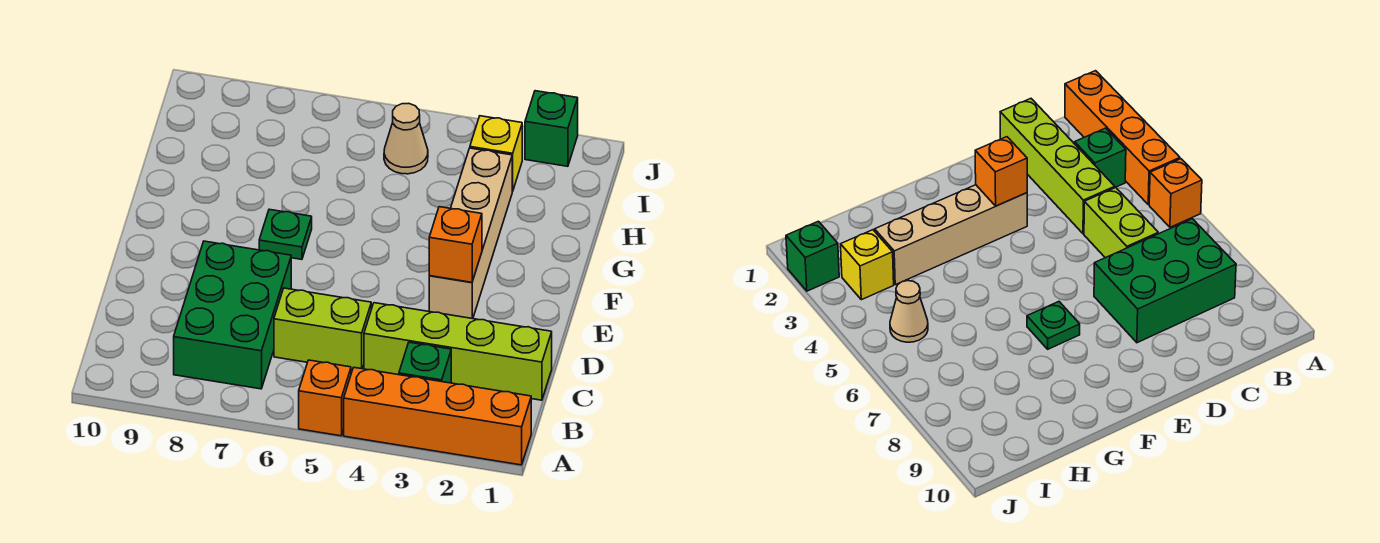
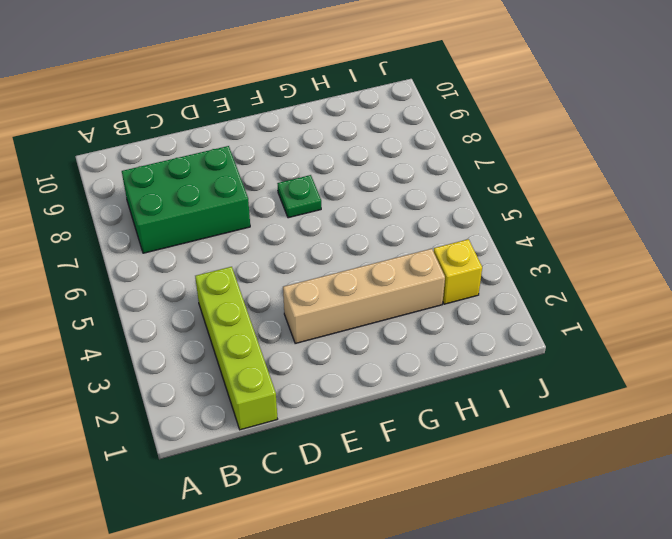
none -> orange 1x4 brick [344,368,531,465]
none -> orange 1x1 brick [299,360,351,436]
none -> green 1x1 brick [399,342,451,383]

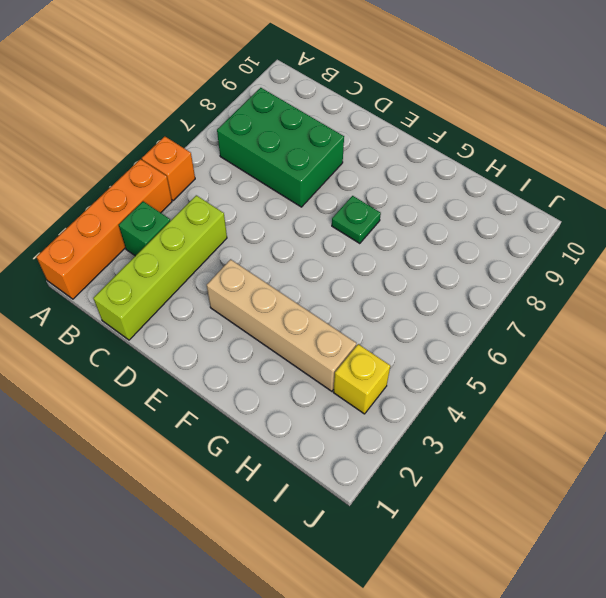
none -> lime 1x2 brick [274,288,371,370]
none -> tan 1x1 cone [384,103,428,174]
none -> green 1x1 brick [525,91,578,166]

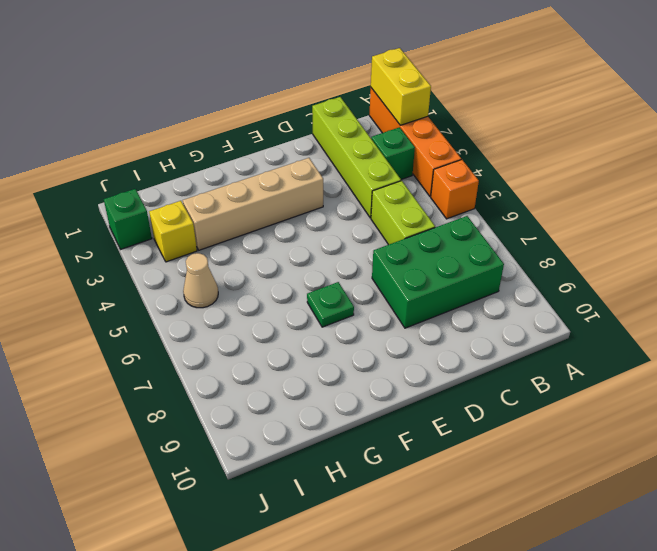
yellow 1x2 brick [371,48,431,125] -> none
none -> orange 1x1 brick [429,207,482,282]

